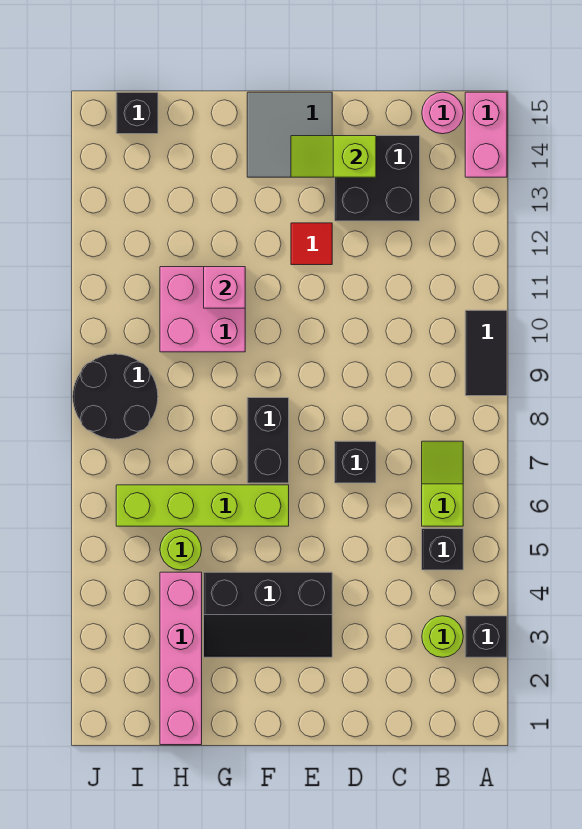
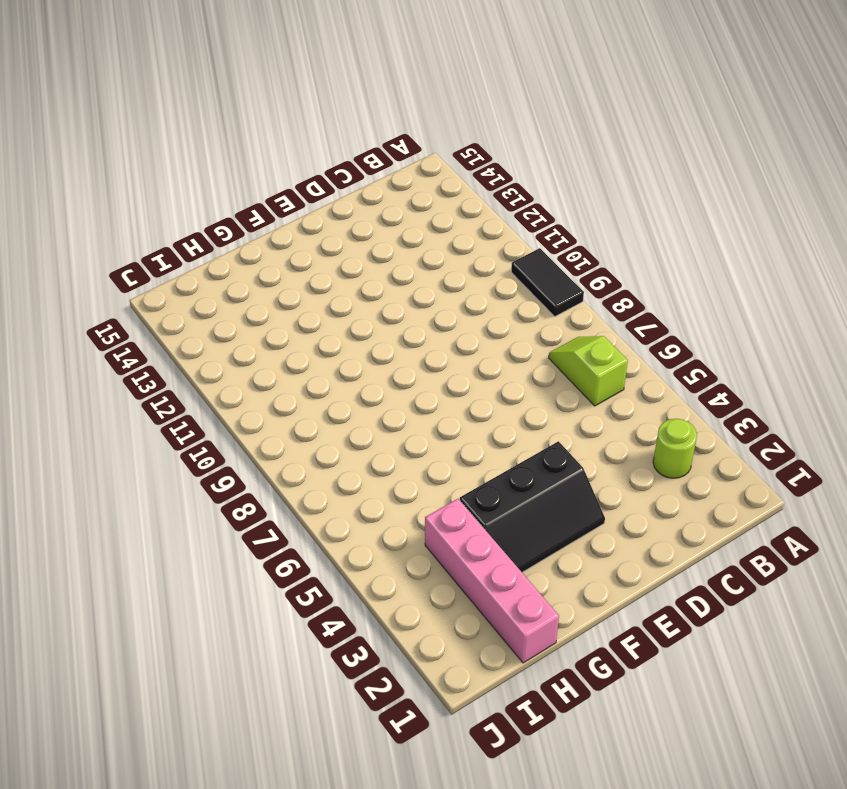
none -> black 1x1 brick [465,616,507,657]
none -> pink 1x2 brick [465,92,507,177]
none -> black 1x1 brick [422,529,463,570]

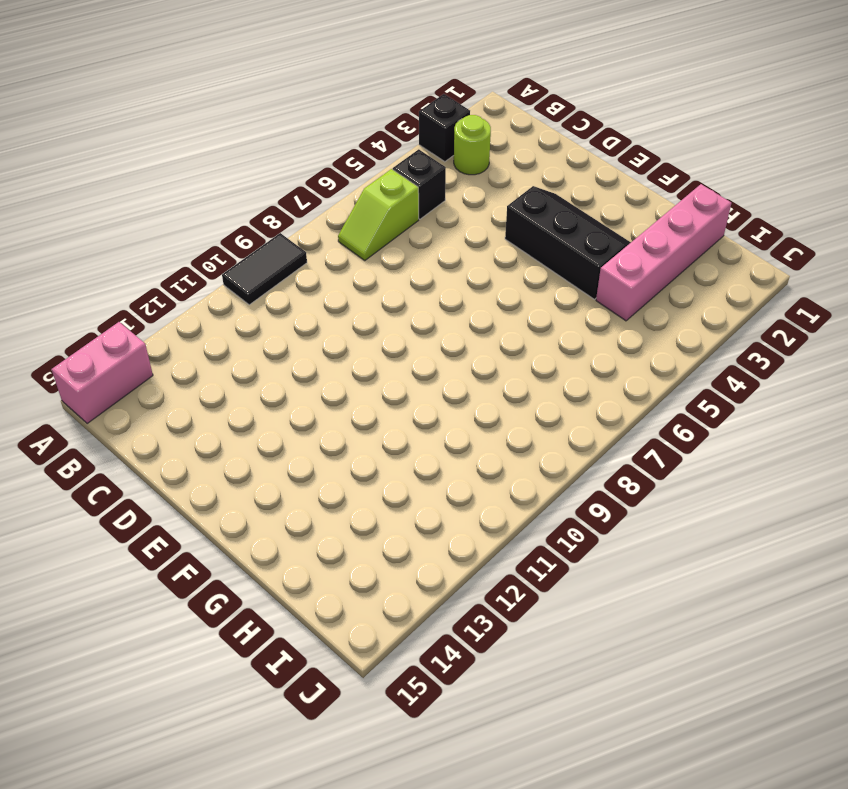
none -> pink 1x1 round brick [422,92,463,134]
none -> black 2x2 brick [335,136,420,221]
none -> black 1x1 brick [335,441,376,483]

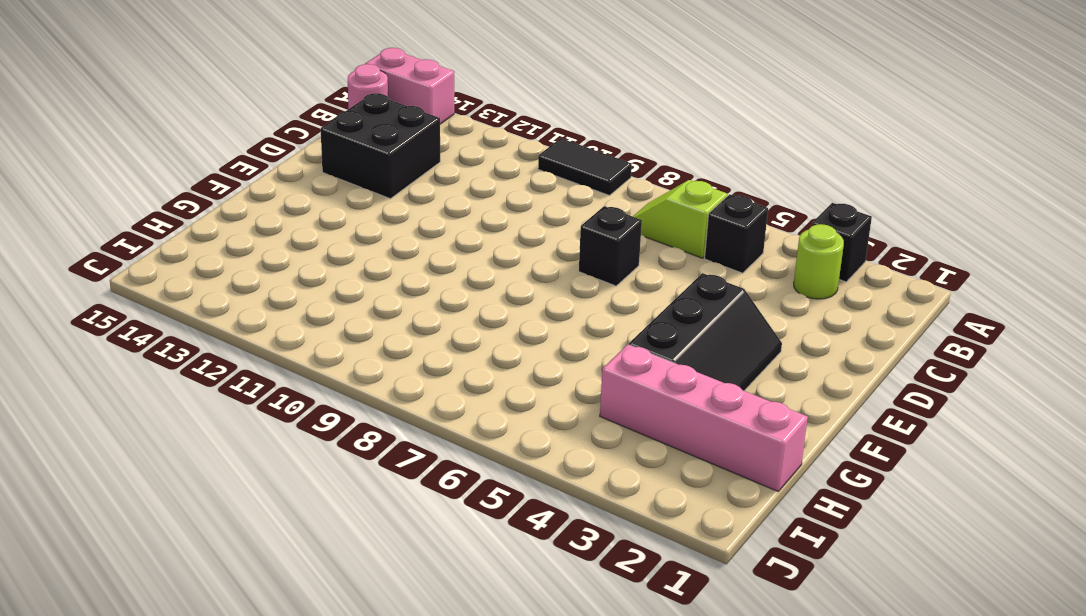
none -> red 1x1 tile [291,223,332,265]
none -> grey 2x2 tile [247,92,332,177]
none -> lime 1x4 brick [116,485,289,526]

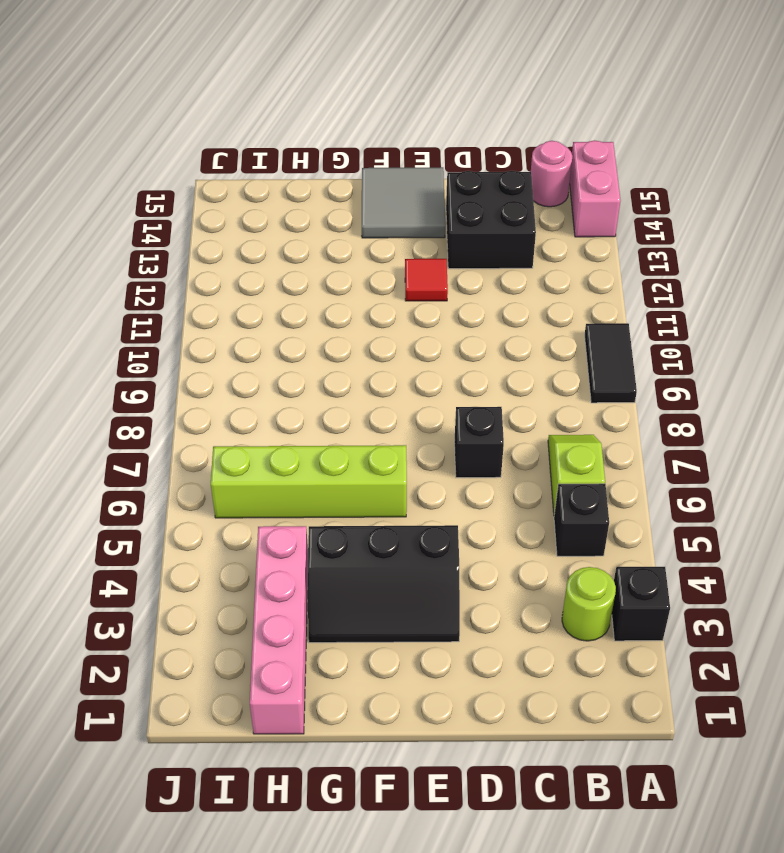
none -> black 1x2 brick [247,398,289,483]
none -> pink 2x2 brick [160,267,245,352]
none -> lime 1x1 round brick [160,529,201,570]

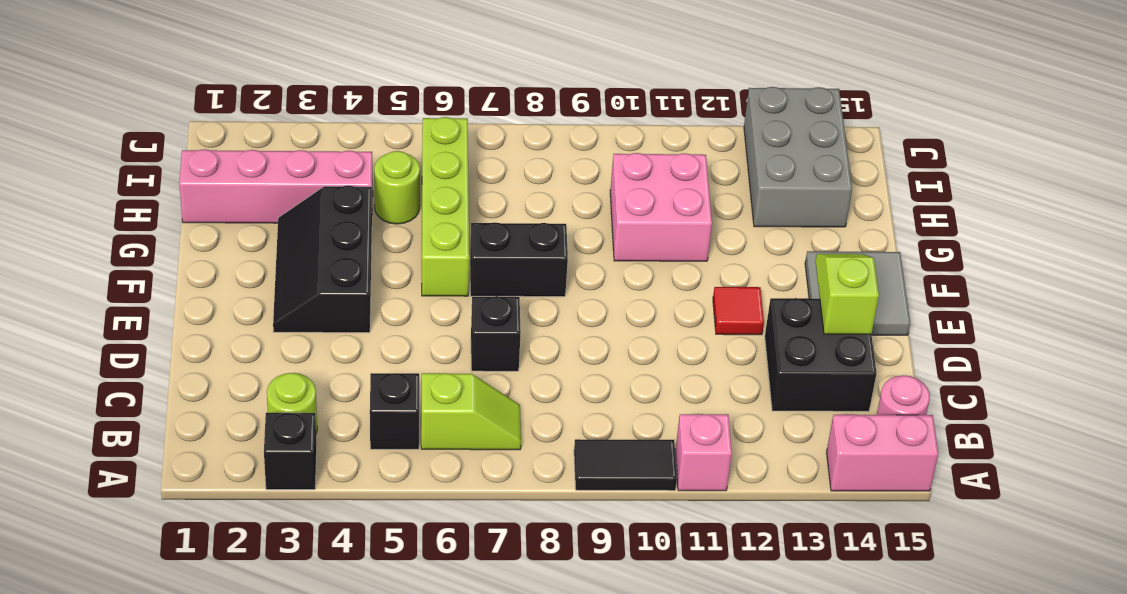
pink 1x1 brick [675,414,732,491] -> pink 1x1 brick moved to [204,267,245,308]
grey 2x3 brick [744,87,852,227] -> none
none -> black 2x2 round brick [73,354,158,439]
none -> black 1x1 brick [116,92,158,134]

